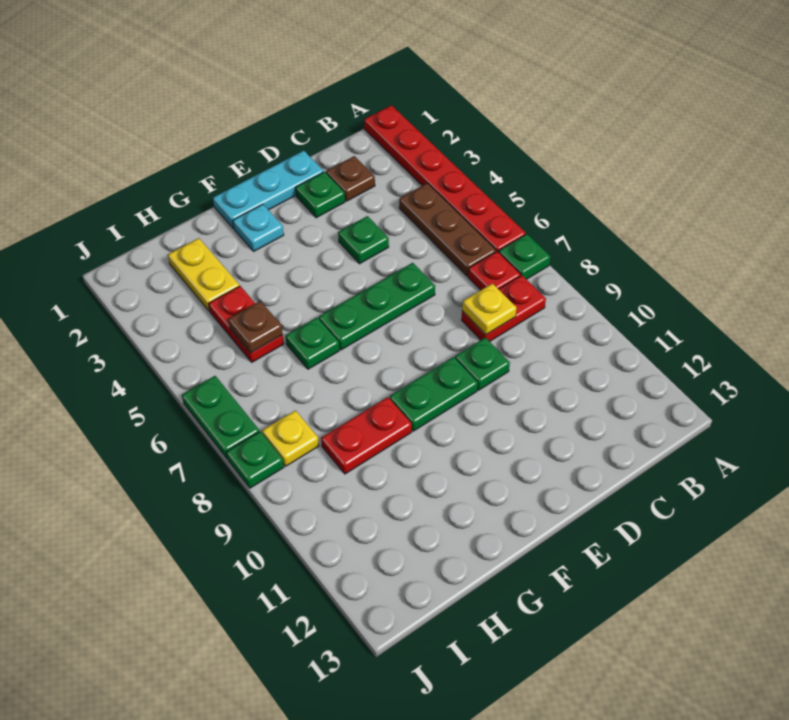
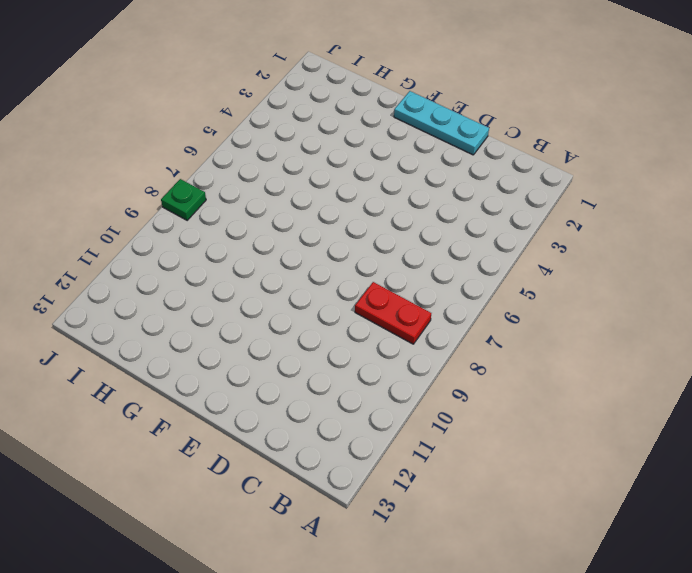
none -> red 1x6 plate [364,105,526,252]
none -> green 1x1 plate [499,234,550,279]
none -> brown 1x3 plate [399,183,496,276]

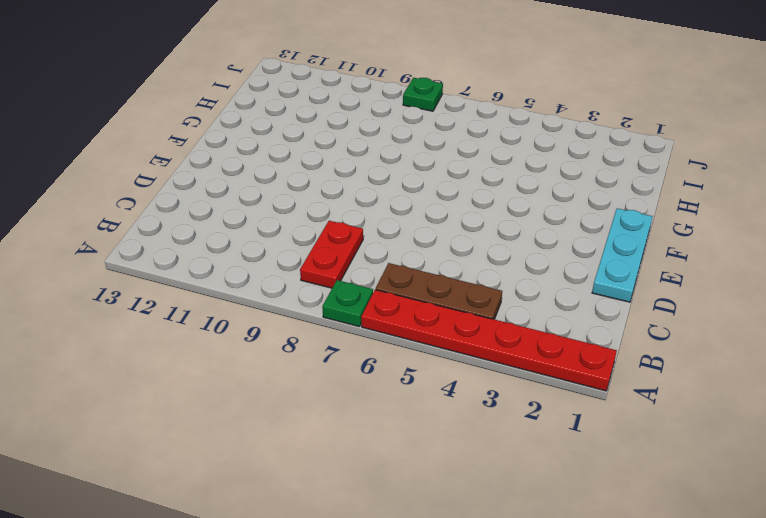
none -> red 1x1 plate [468,251,521,290]
none -> brown 1x1 plate [326,156,375,201]
none -> green 1x1 plate [296,172,345,218]

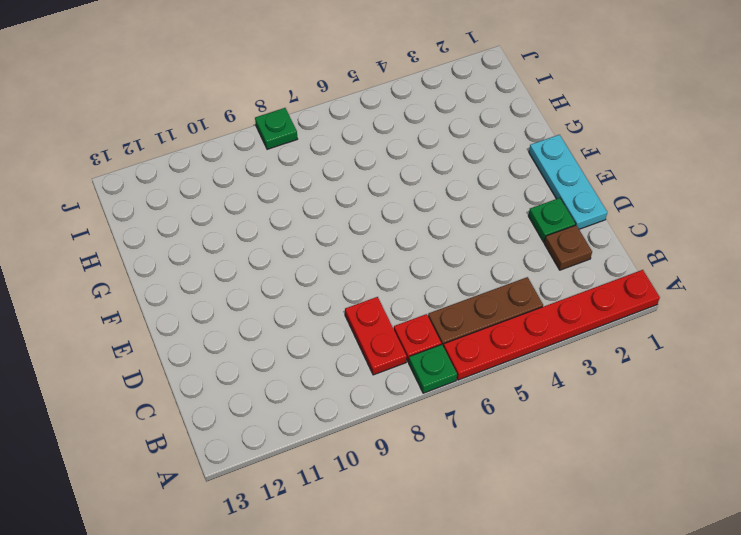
none -> green 1x1 plate [338,216,389,264]
none -> green 1x3 plate [319,263,435,350]
none -> green 1x1 plate [455,337,510,390]

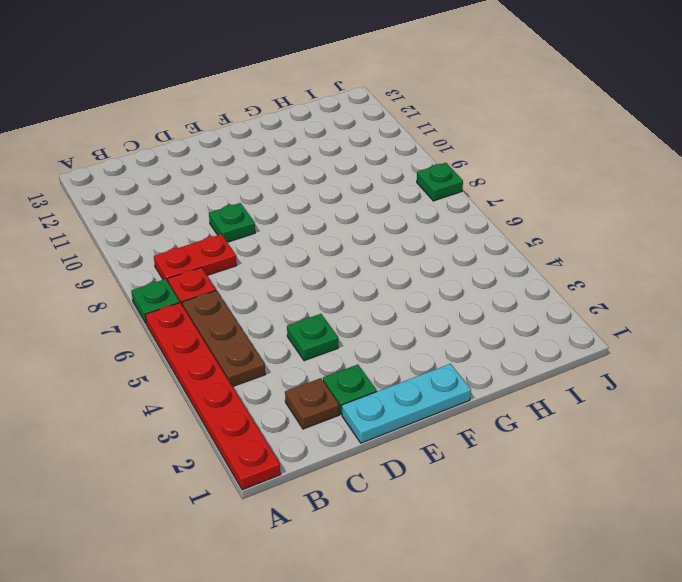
none -> green 1x3 plate [319,263,435,350]
none -> green 1x2 plate [390,357,478,431]
none -> cyan 1x1 plate [233,204,284,251]

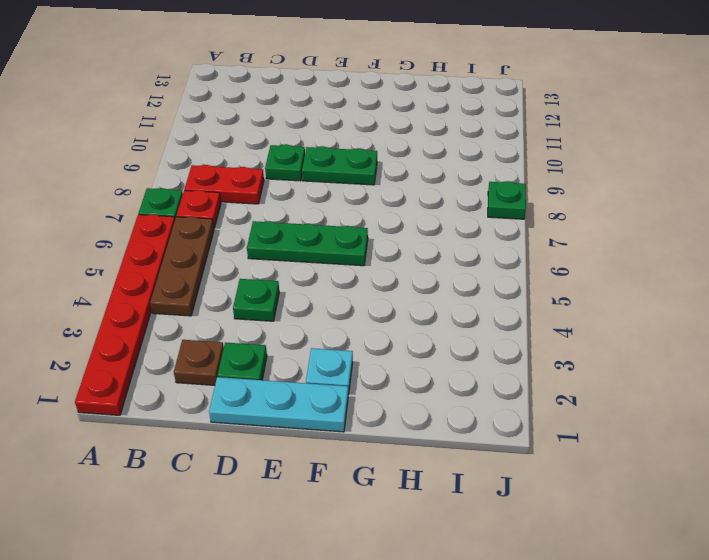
none -> green 1x1 plate [286,318,339,369]
none -> red 1x2 plate [321,397,412,474]
none -> yellow 1x2 plate [168,238,239,311]

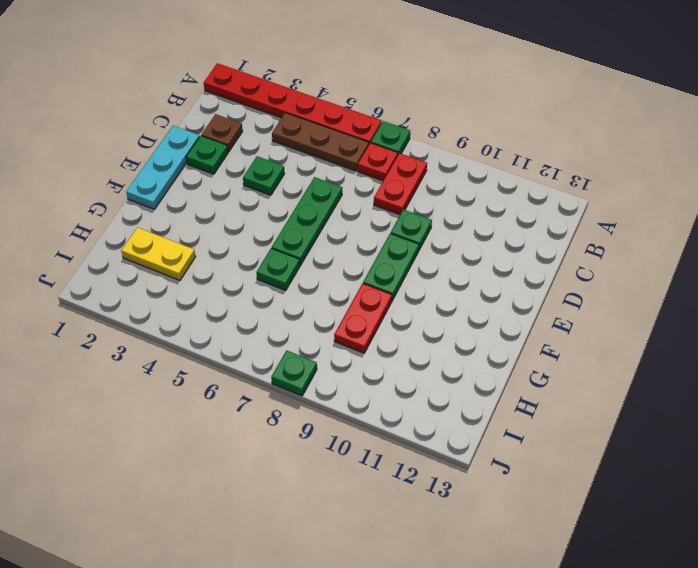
none -> cyan 1x1 plate [233,204,284,251]
none -> red 1x2 plate [209,286,284,362]
none -> yellow 1x1 plate [262,410,319,466]

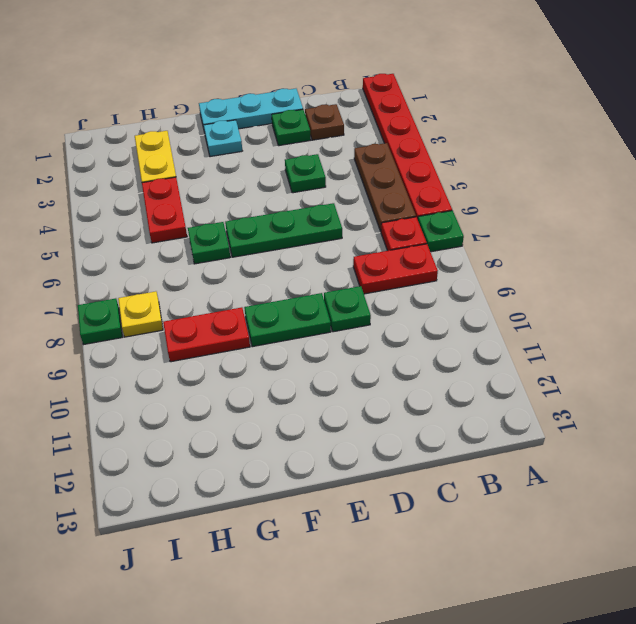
none -> green 1x2 plate [182,376,259,459]
none -> yellow 1x1 plate [462,284,517,335]
none -> brown 1x1 plate [228,301,283,353]

